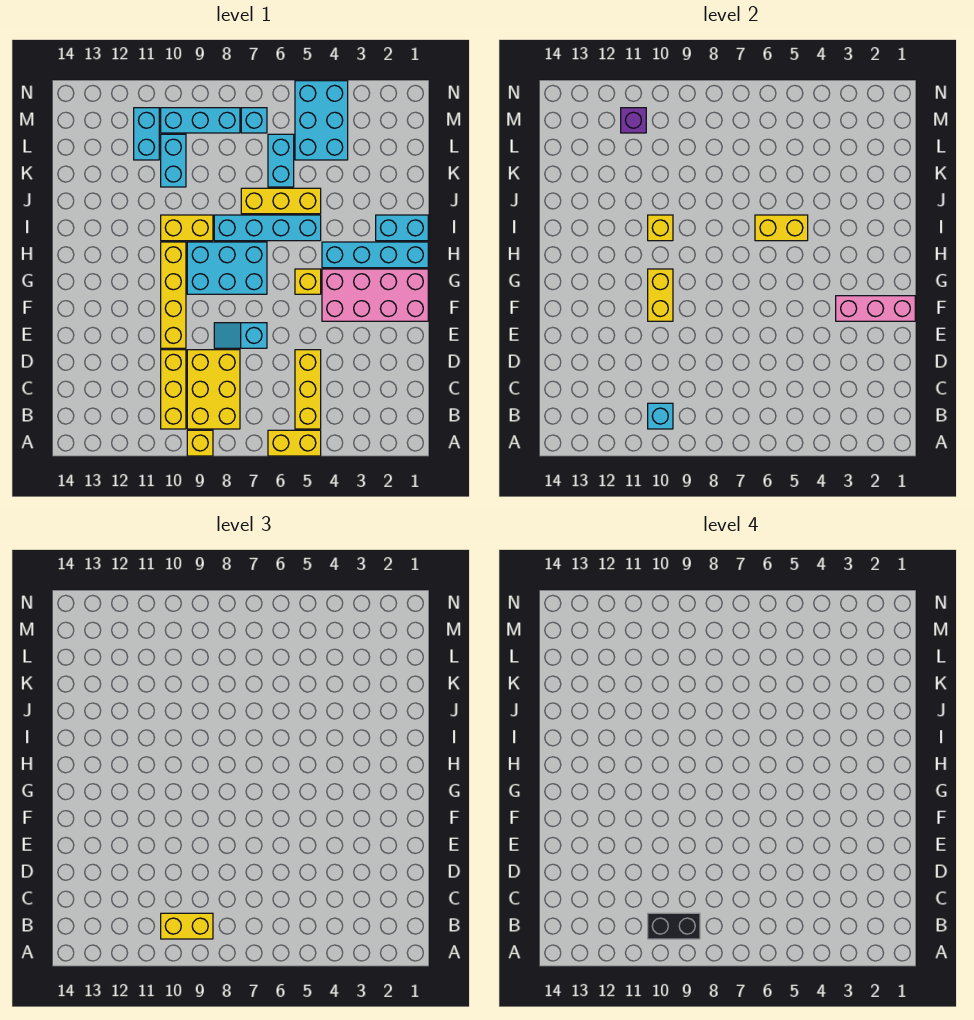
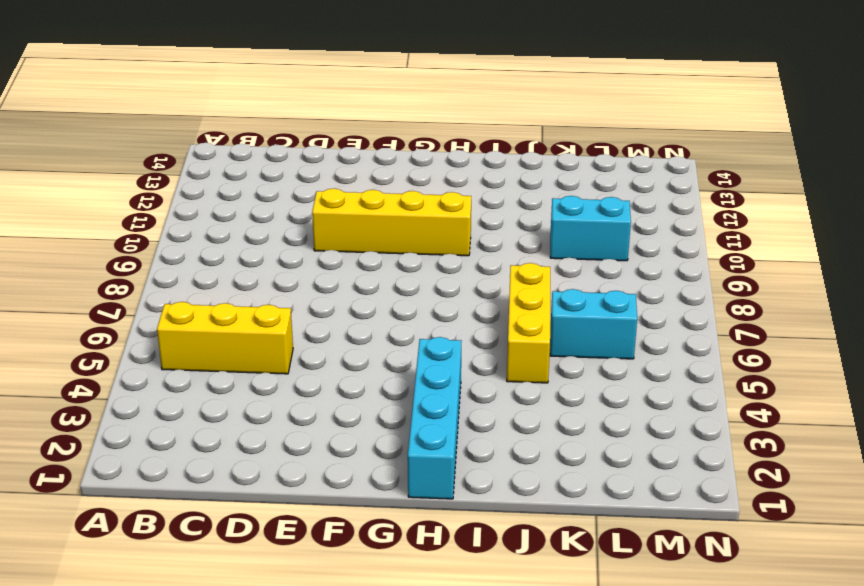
none -> yellow 1x2 brick [268,430,321,456]
none -> yellow 1x1 brick [187,430,213,456]
none -> yellow 2x3 brick [187,350,240,429]

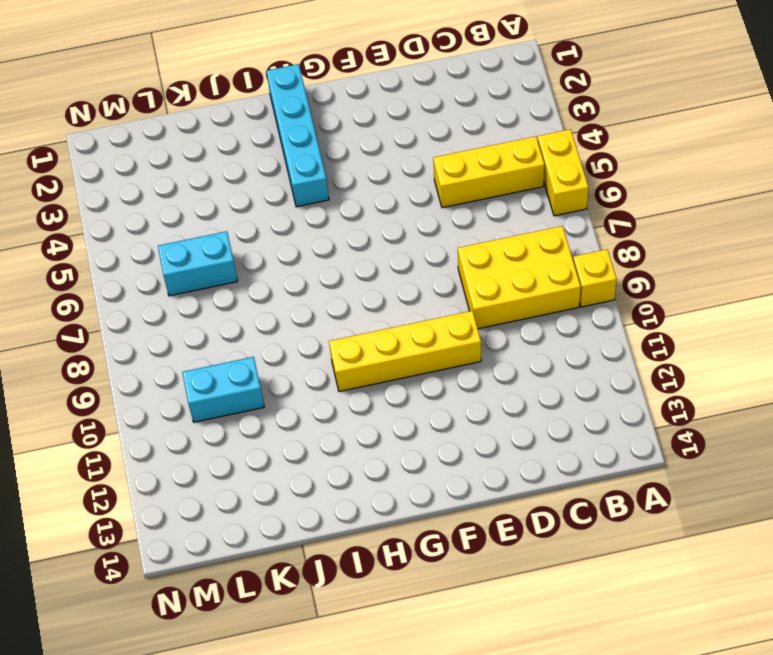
none -> yellow 1x3 brick [161,350,186,429]
none -> cyan 1x2 slope [214,323,267,348]
none -> pink 2x4 brick [322,269,428,321]

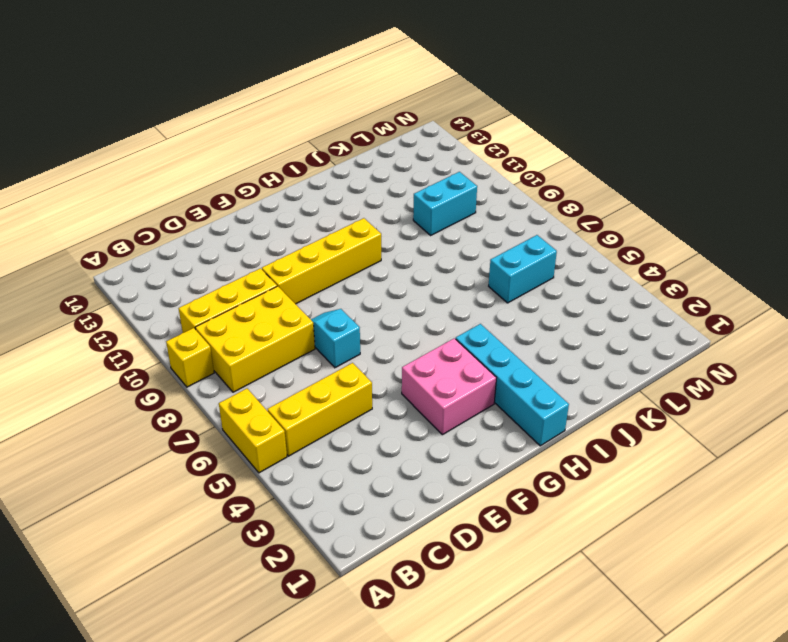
pink 2x2 brick [402,338,496,435] -> pink 2x4 brick [322,269,428,321]
none -> yellow 1x1 brick [295,269,321,294]
none -> cyan 2x3 brick [187,242,267,294]
none -> cyan 1x2 brick [376,215,428,241]

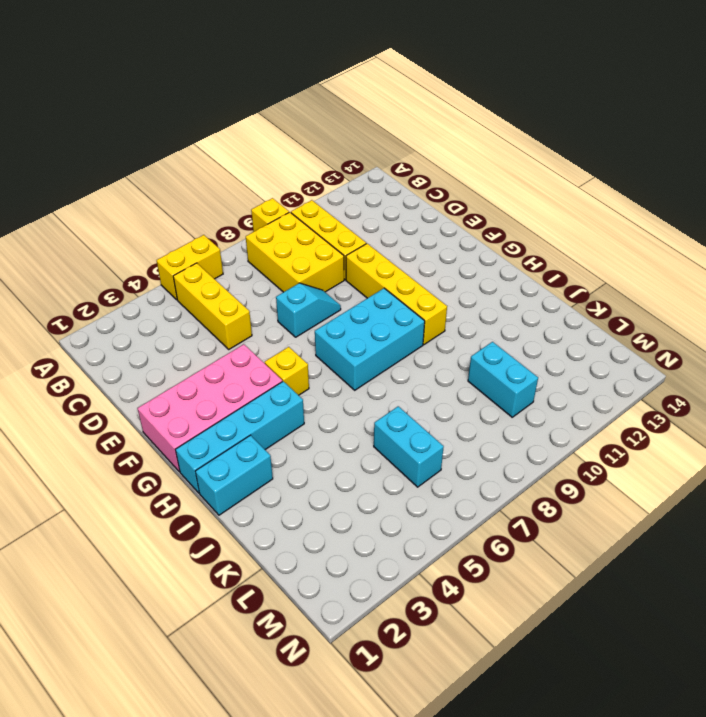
none -> cyan 1x4 brick [214,215,321,241]
none -> yellow 1x2 brick [161,215,213,241]
none -> yellow 1x3 brick [241,188,321,214]

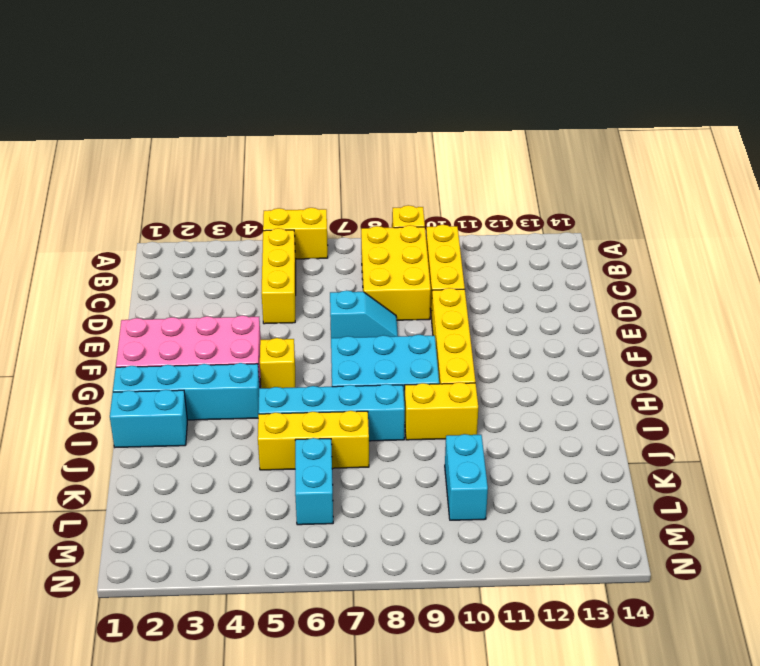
none -> cyan 2x3 brick [295,81,348,160]
none -> cyan 1x2 brick [134,108,159,160]
none -> cyan 1x1 brick [241,108,267,133]

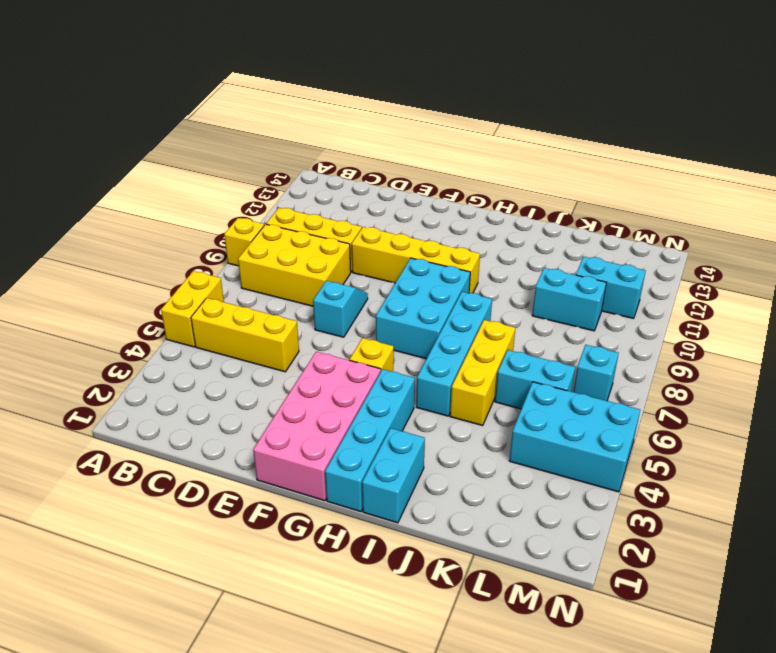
none -> yellow 1x2 brick [161,215,213,241]
none -> cyan 1x3 brick [161,108,240,133]
none -> cyan 1x1 brick [648,403,673,429]

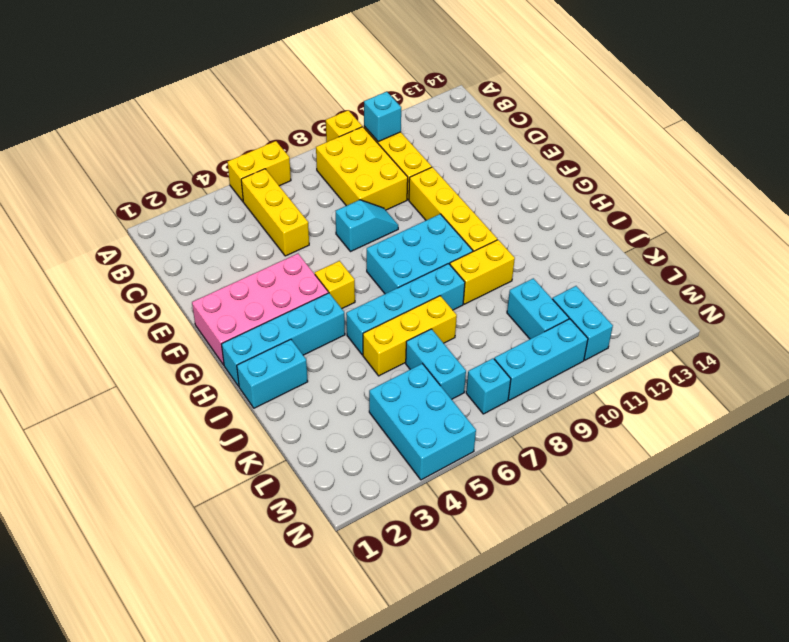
none -> pink 1x3 brick [836,296,915,321]
none -> yellow 1x2 brick [648,269,673,321]
none -> yellow 1x2 brick [755,215,808,241]

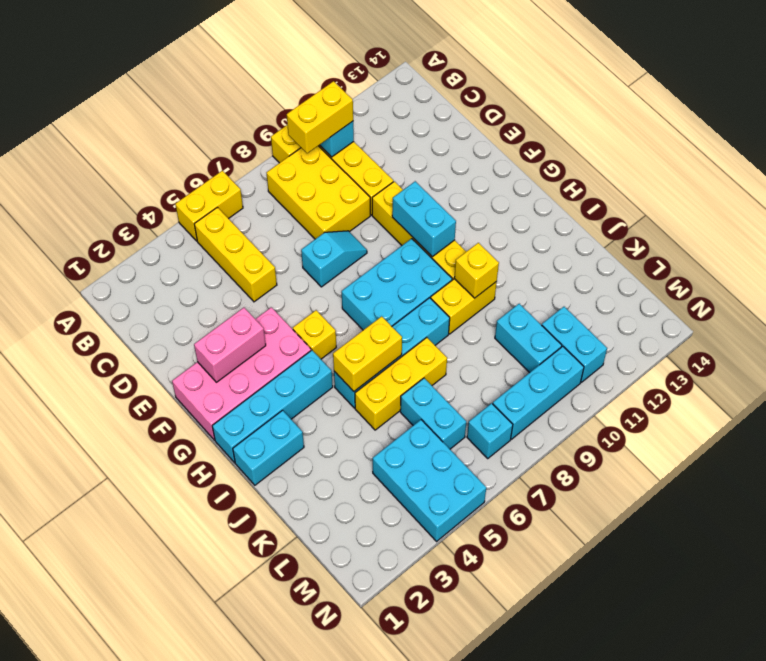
pink 1x2 brick [194,308,266,382] -> pink 1x3 brick [836,296,915,321]
cyan 1x2 brick [392,181,456,257] -> yellow 1x2 brick [648,269,673,321]
none -> purple 1x1 brick [621,108,646,133]
none -> black 1x2 brick [648,913,700,939]

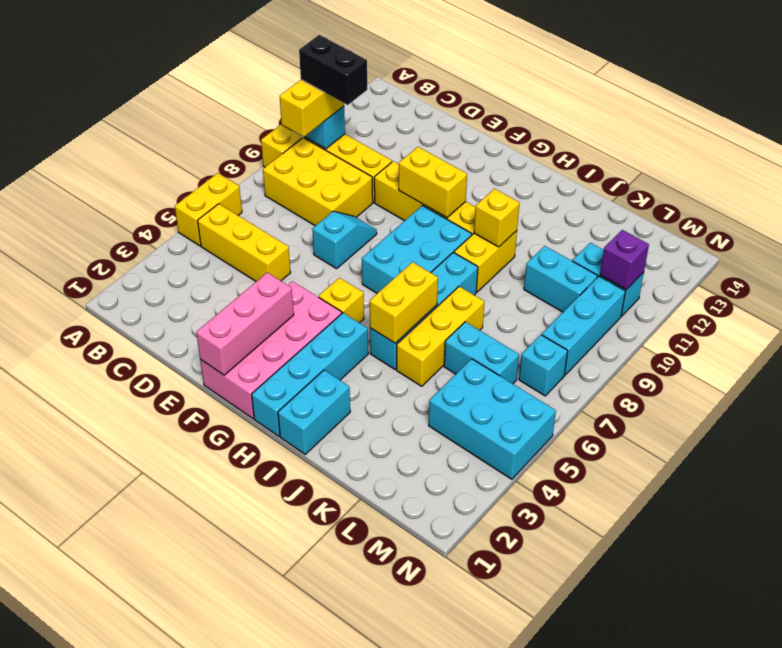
black 1x2 brick [299,35,367,105] -> black 1x2 brick turned to [648,913,700,939]

